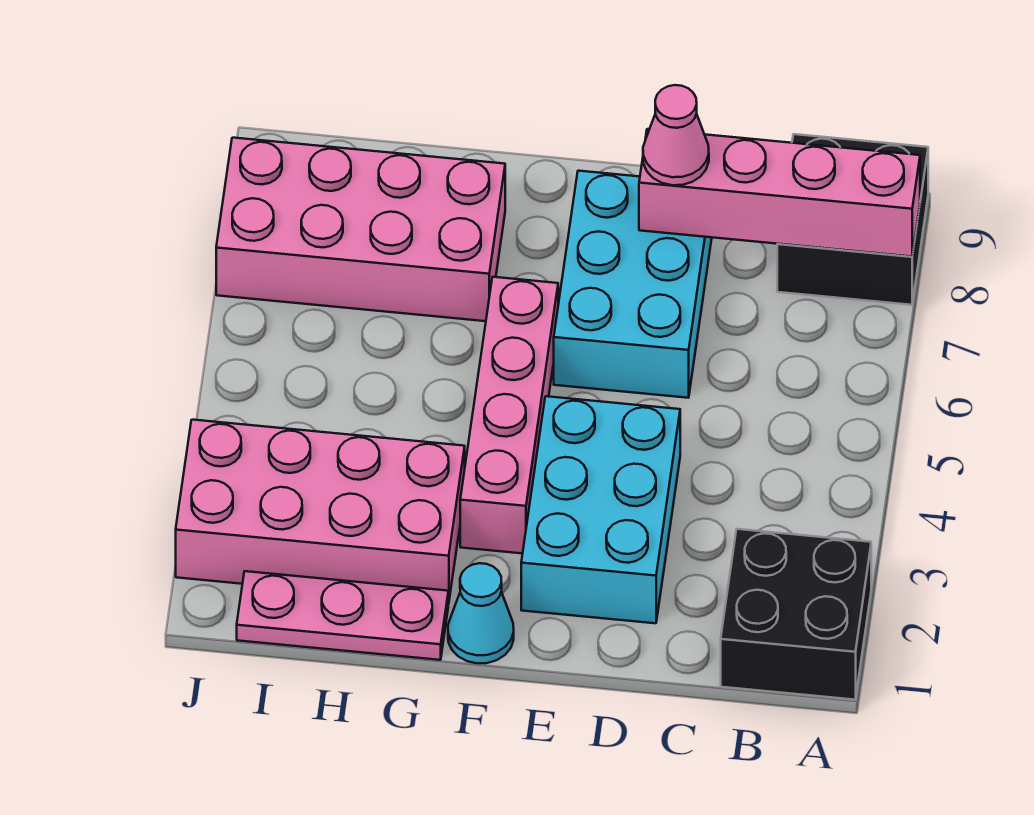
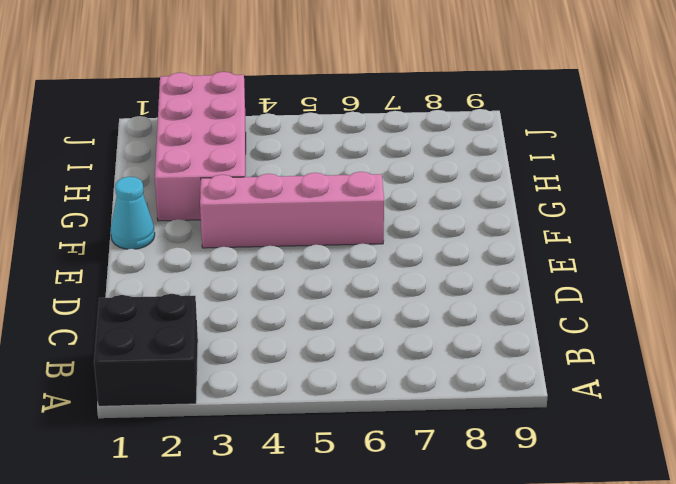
none -> black 2x2 brick [777,134,928,305]
none -> cyan 2x3 brick [521,396,680,623]

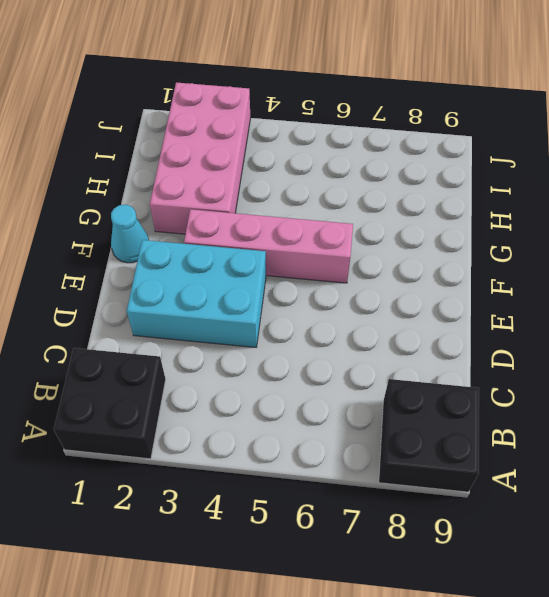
none -> cyan 2x3 brick [554,171,712,398]
none -> pink 1x3 plate [237,571,448,660]

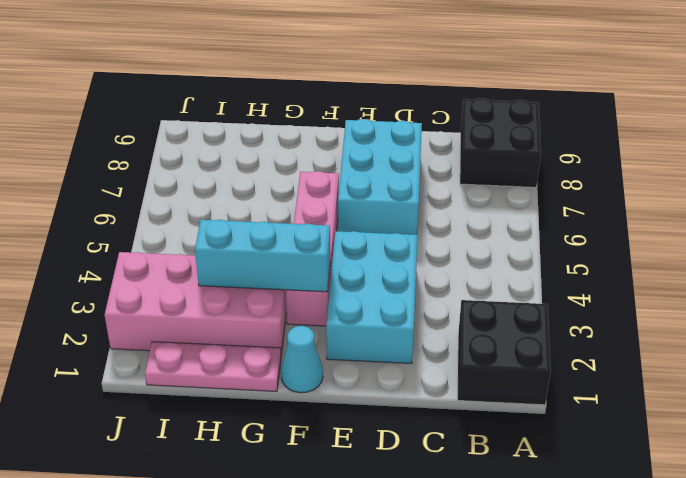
cyan 1x3 brick [195,220,330,292] -> none
none -> pink 2x4 brick [216,138,505,321]
none -> pink 1x4 brick [639,129,920,257]

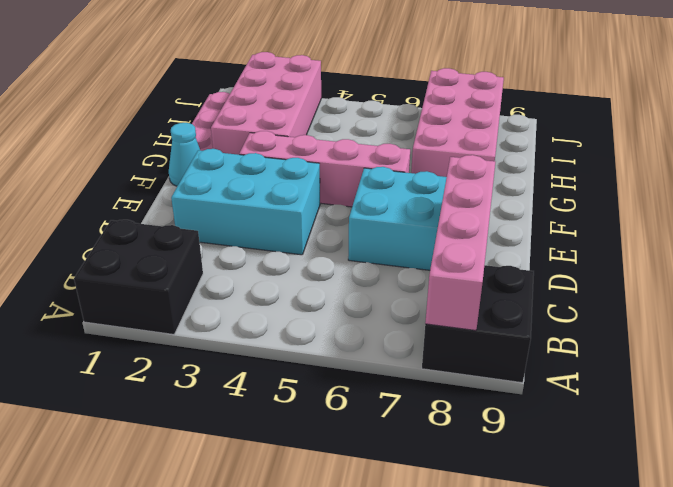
none -> pink 1x1 cone [643,85,709,185]

